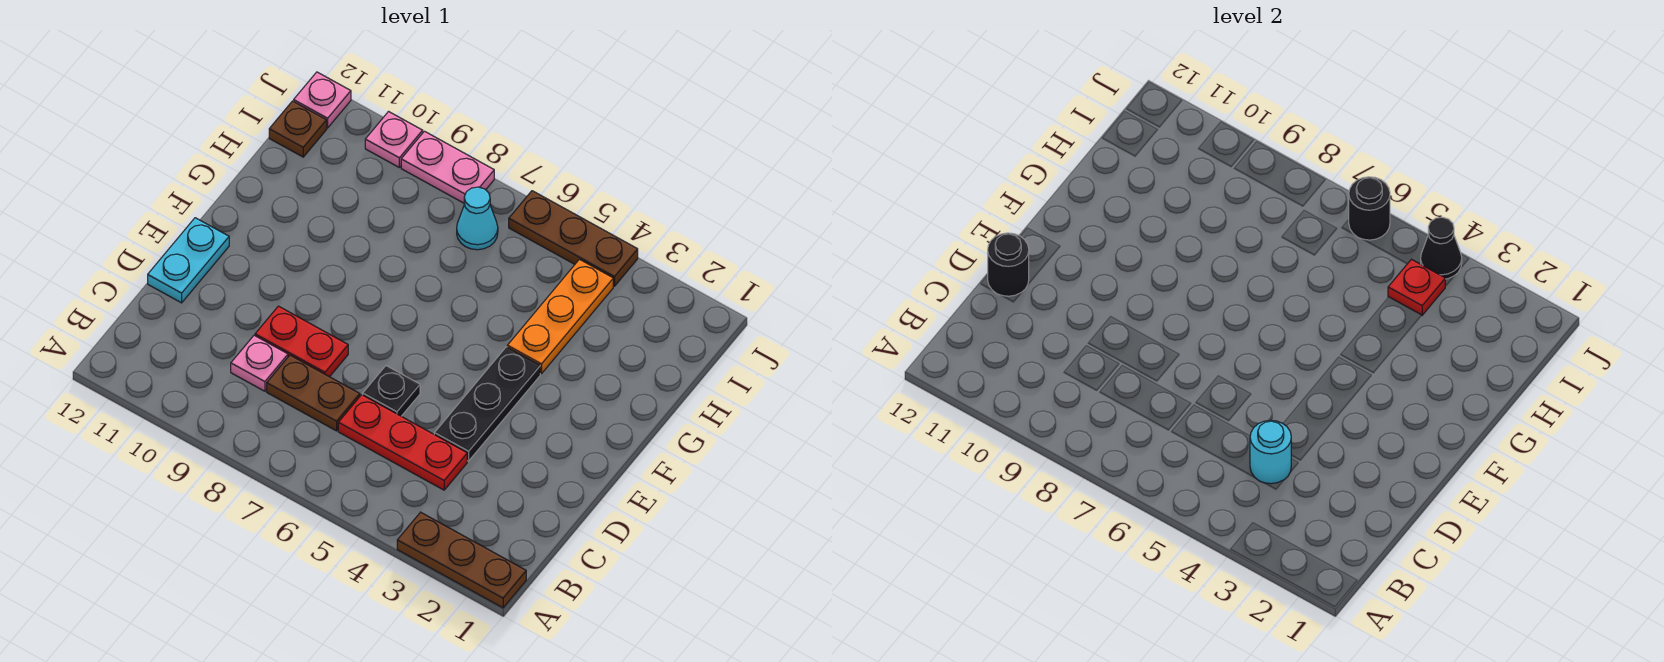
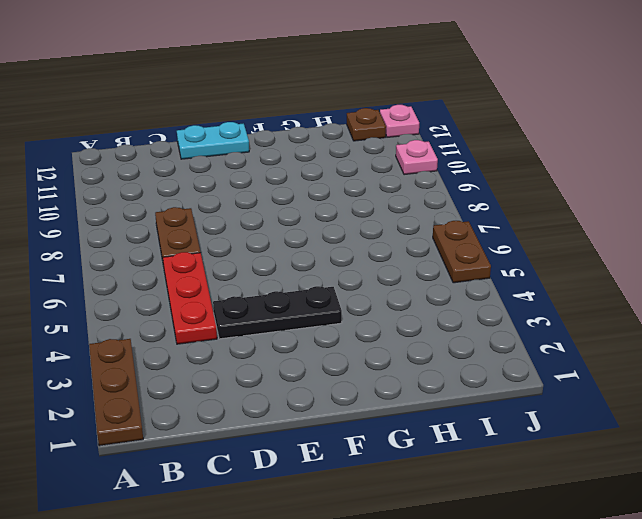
brown 1x2 plate [433,221,491,283] -> brown 1x3 plate [509,191,638,286]
none -> pink 1x1 plate [231,335,288,391]
none -> black 1x1 plate [363,366,420,416]
none -> red 1x2 plate [255,306,348,377]

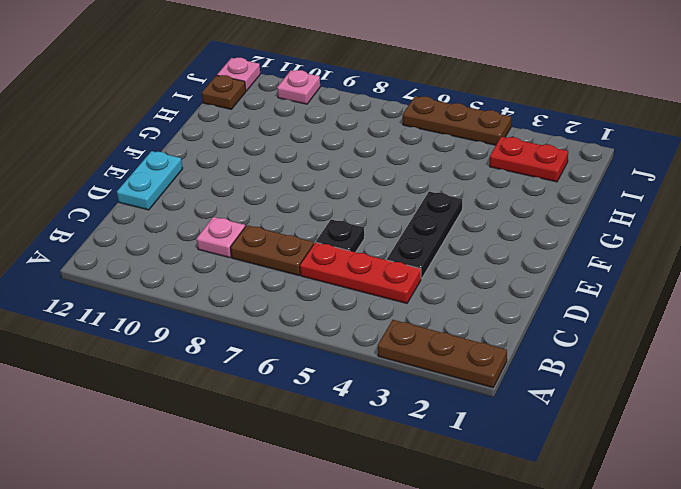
red 1x2 plate [490,137,568,182] -> red 1x2 plate moved to [255,306,348,377]
none -> orange 1x3 plate [507,259,613,374]
none -> cyan 1x1 cone [457,187,498,250]
none -> pink 1x2 plate [401,131,494,203]

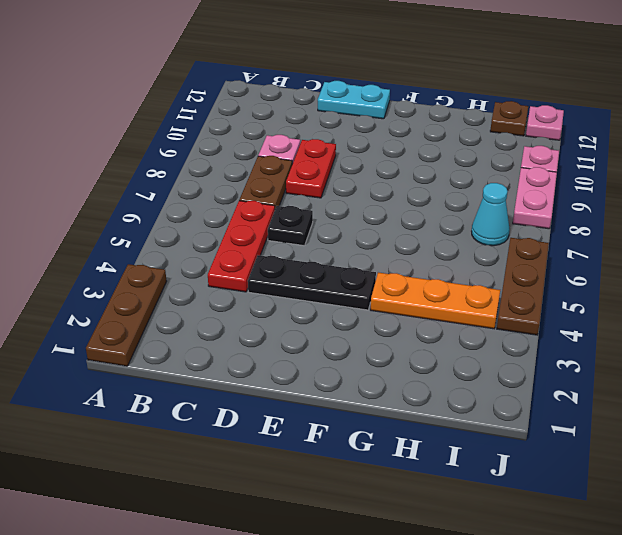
none -> cyan 1x1 round brick [1250,420,1291,484]
none -> black 1x1 round brick [988,233,1029,296]
none -> red 1x1 plate [1388,259,1445,315]

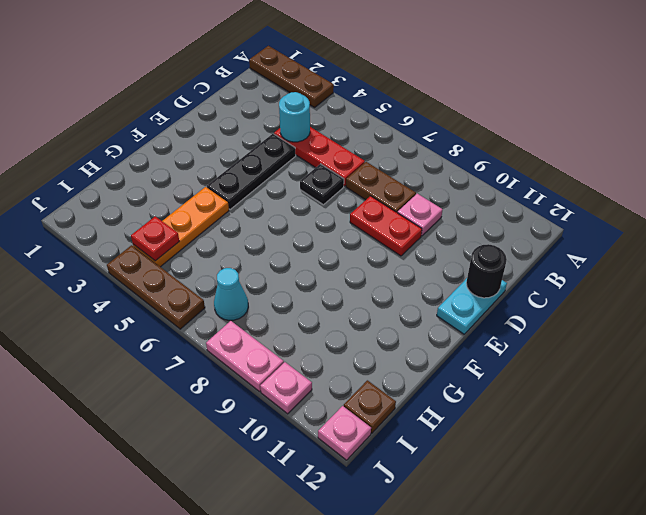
none -> black 1x1 cone [1421,217,1462,279]
none -> black 1x1 round brick [1349,177,1390,240]

